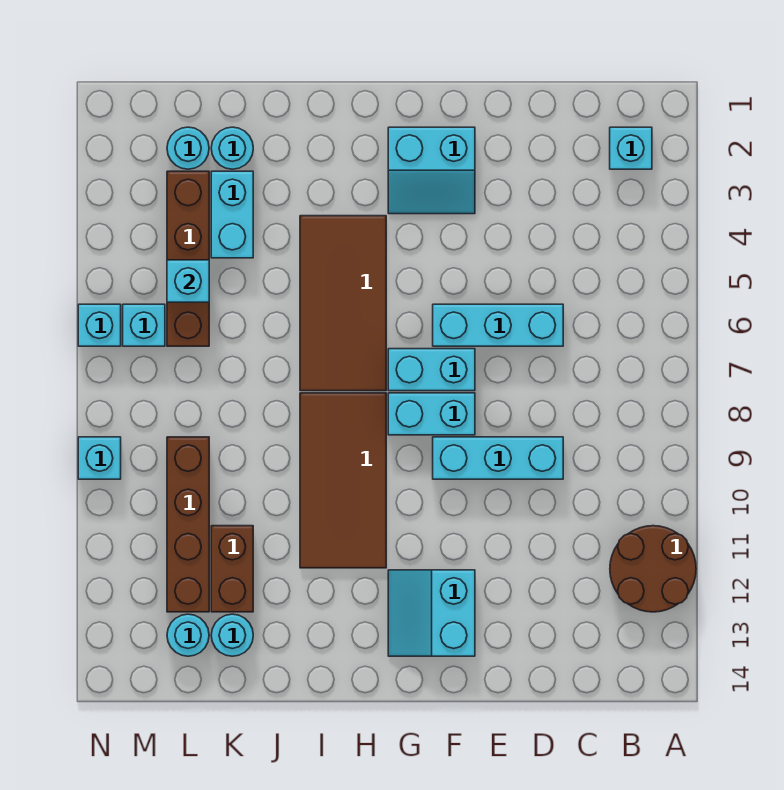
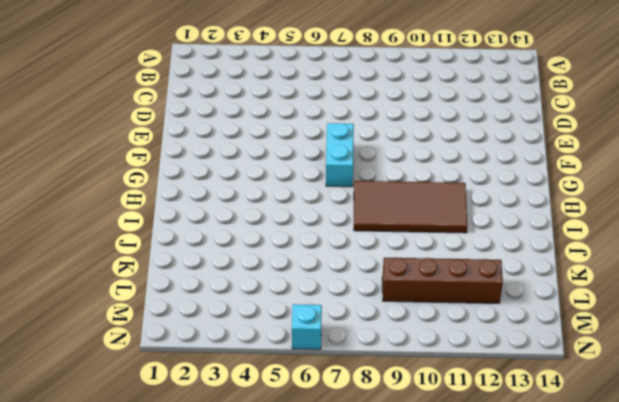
none -> brown 2x2 round brick [610,526,696,612]
none -> cyan 1x1 brick [610,127,652,169]
none -> cyan 1x3 brick [433,304,563,346]

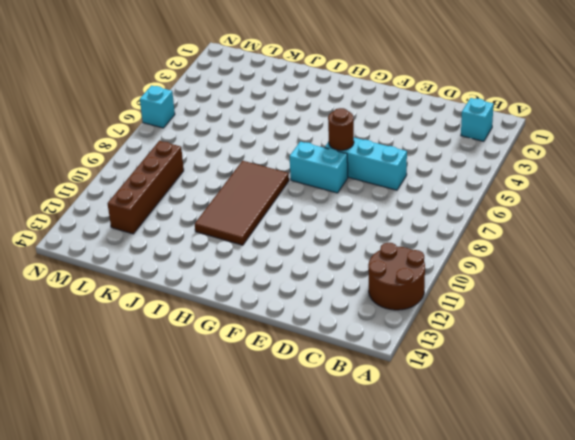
brown 1x1 round brick [328,108,354,150] -> none
none -> cyan 1x3 brick [433,437,563,479]
none -> cyan 2x2 slope [388,127,475,214]
none -> cyan 1x2 brick [388,393,475,435]

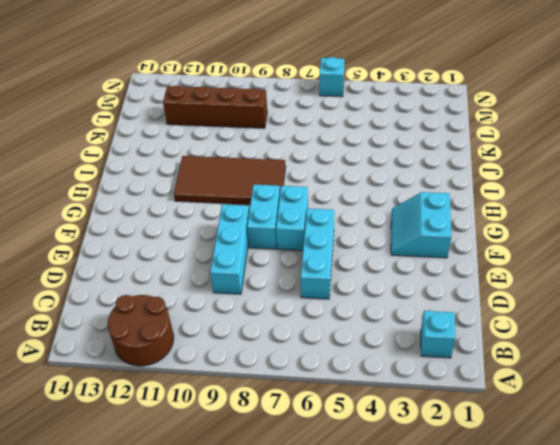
none -> cyan 2x2 slope [388,570,475,656]
none -> brown 2x4 tile [300,216,386,391]
none -> cyan 1x1 round brick [211,127,253,169]

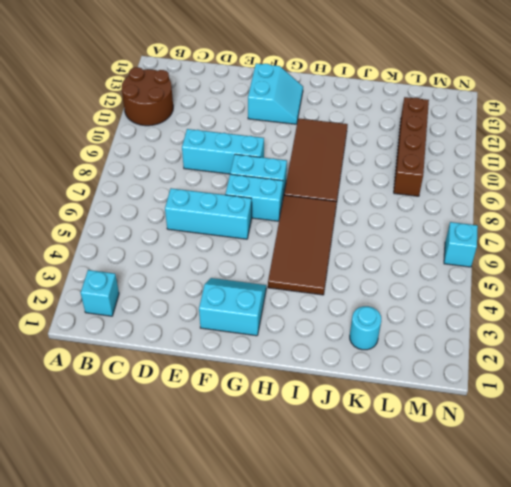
none -> cyan 1x2 brick [211,171,253,258]
none -> brown 1x2 brick [211,526,253,612]
none -> cyan 1x1 round brick [211,614,253,656]

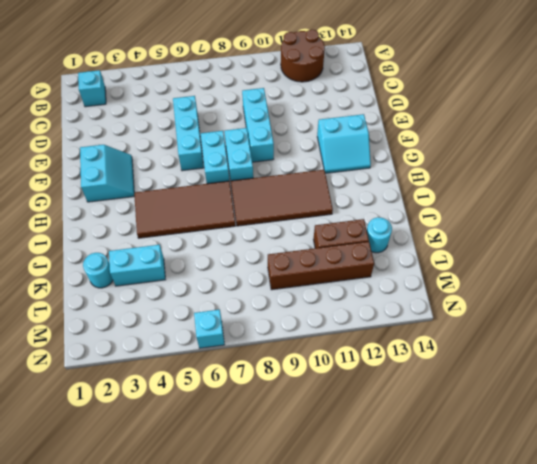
none -> cyan 1x1 round brick [167,127,209,169]
none -> brown 1x4 brick [167,171,209,346]
none -> cyan 1x1 round brick [167,614,209,656]

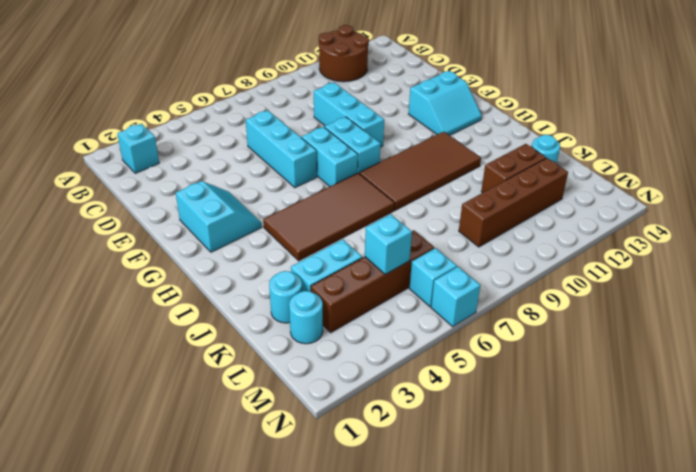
none -> cyan 1x1 round brick [167,614,209,656]
none -> cyan 1x1 brick [78,437,121,479]

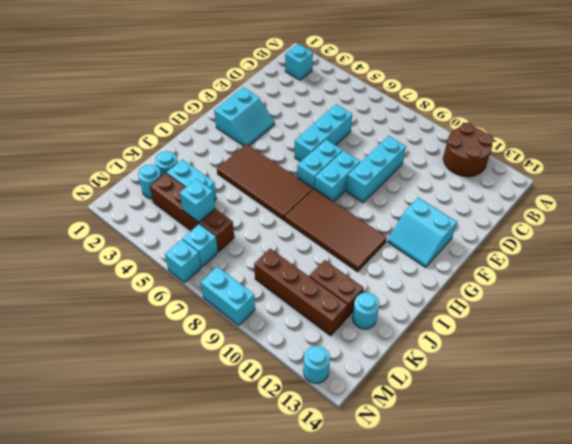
cyan 1x2 brick [201,267,255,325] -> cyan 1x1 brick [78,437,121,479]
cyan 1x1 round brick [303,346,330,383] -> cyan 1x1 round brick moved to [167,614,209,656]

